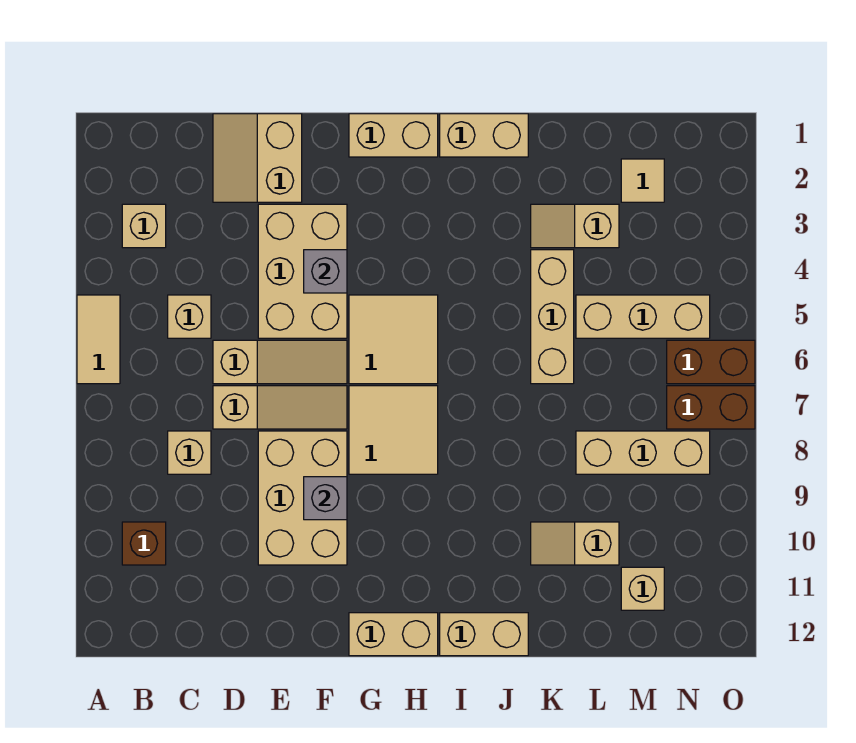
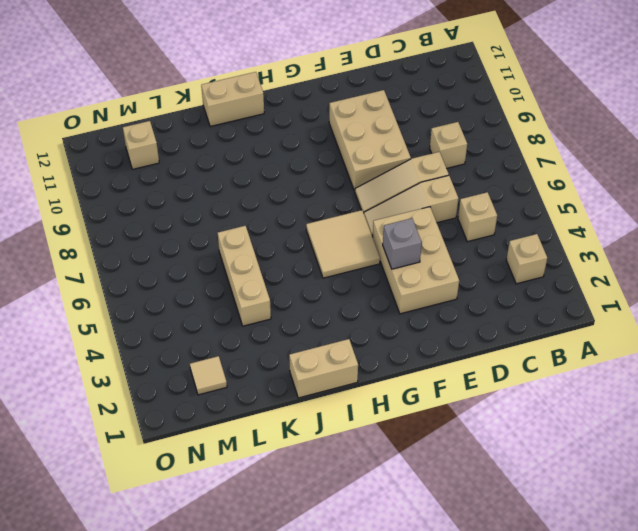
none -> tan 1x2 tile [77,295,120,384]
none -> brown 1x1 brick [122,522,166,565]
none -> tan 2x2 slope [213,114,302,202]

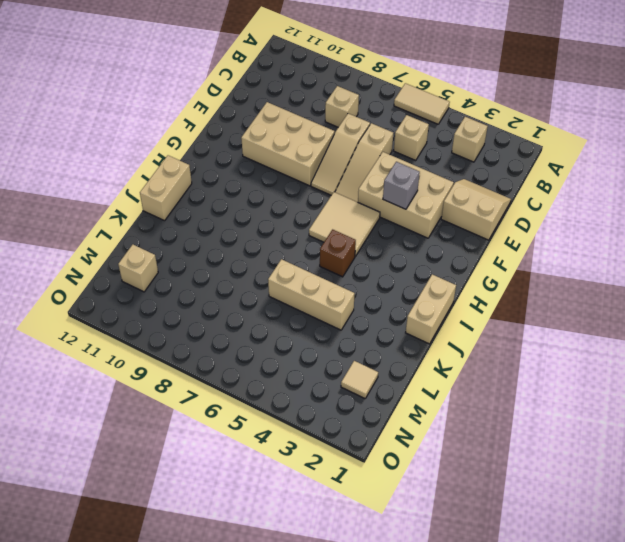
brown 1x1 brick [320,230,356,277] -> brown 1x1 brick moved to [122,522,166,565]
none -> tan 1x2 brick [349,114,438,157]
none -> tan 2x2 tile [349,386,438,474]
none -> tan 1x2 brick [349,613,438,656]

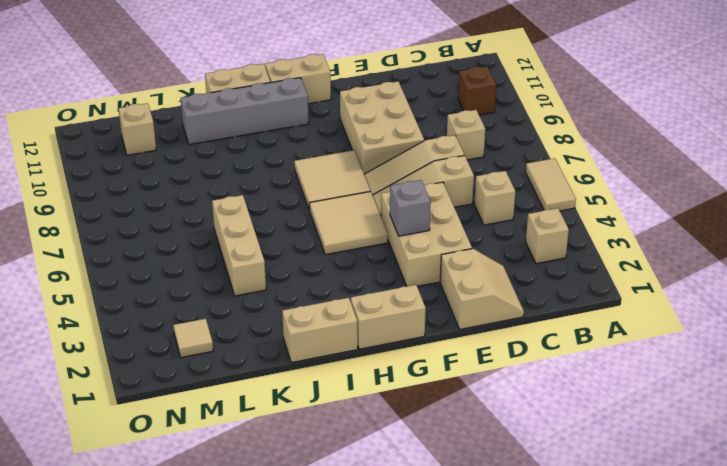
grey 1x4 brick [181,78,309,145] -> none
none -> tan 1x2 slope [531,204,619,248]
none -> tan 1x2 slope [531,522,619,565]
none -> tan 1x3 brick [576,295,710,338]

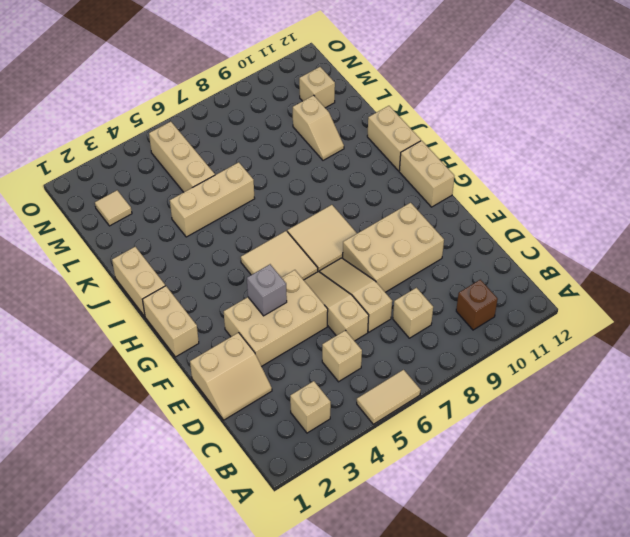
none -> tan 1x2 slope [531,204,619,248]
none -> tan 1x3 brick [576,431,710,474]
none -> brown 1x2 brick [667,340,755,384]

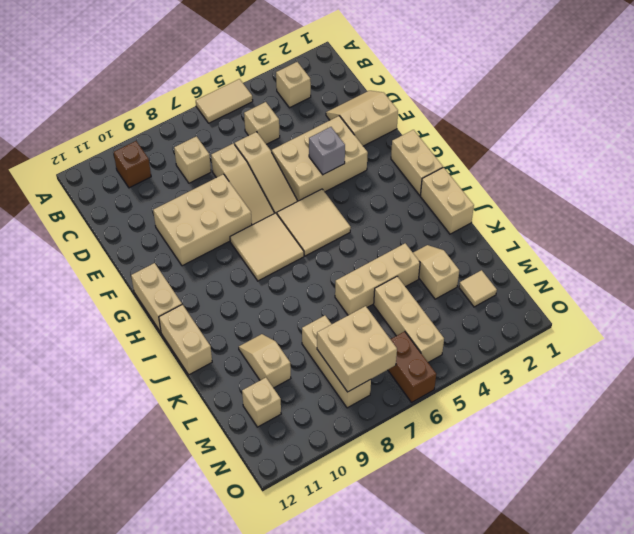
tan 2x2 brick [317,306,397,392] -> none
none -> brown 1x2 brick [667,386,755,429]
none -> grey 1x1 brick [304,477,347,520]

